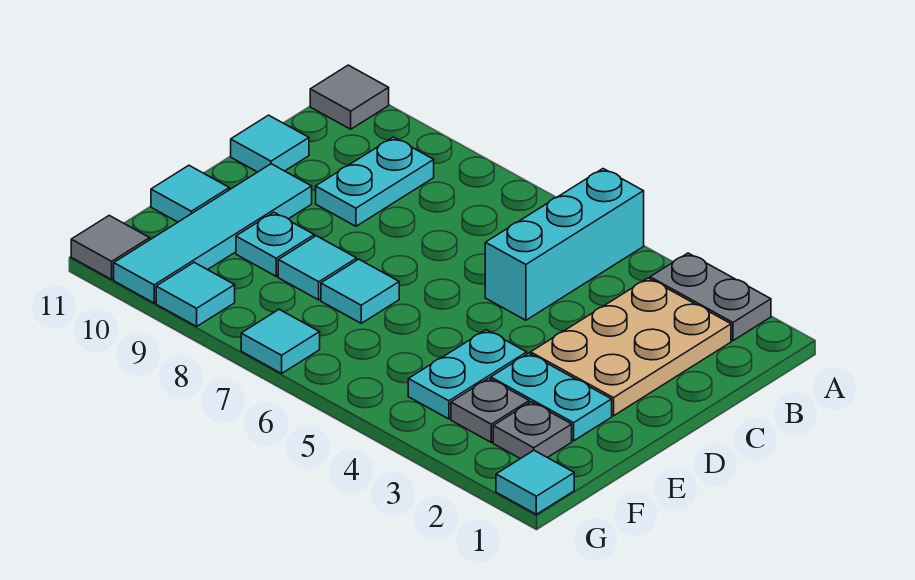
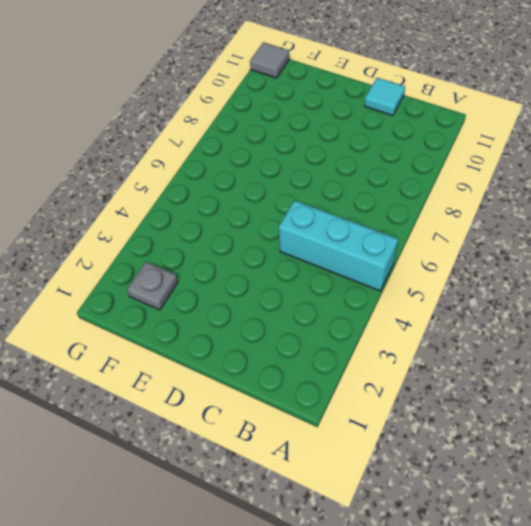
none -> grey 1x2 plate [650,253,771,341]
none -> grey 1x1 tile [310,65,389,129]
none -> tan 2x3 plate [531,278,731,416]

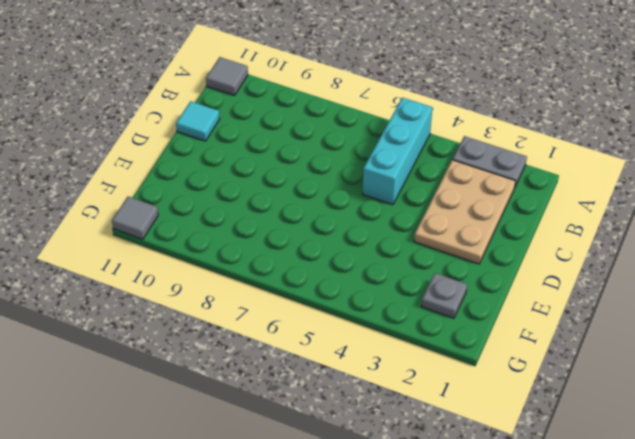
none -> cyan 1x2 plate [316,137,434,226]
none -> cyan 1x4 tile [114,164,312,303]
none -> cyan 1x2 plate [491,353,612,441]

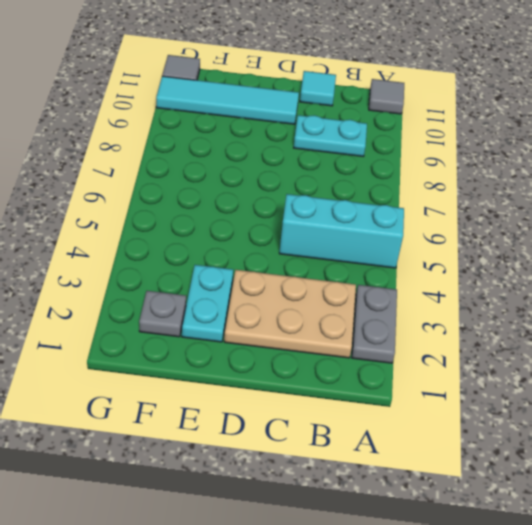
none -> cyan 1x2 plate [408,330,527,419]
none -> cyan 1x1 tile [321,259,399,323]
none -> cyan 1x1 tile [278,236,357,300]

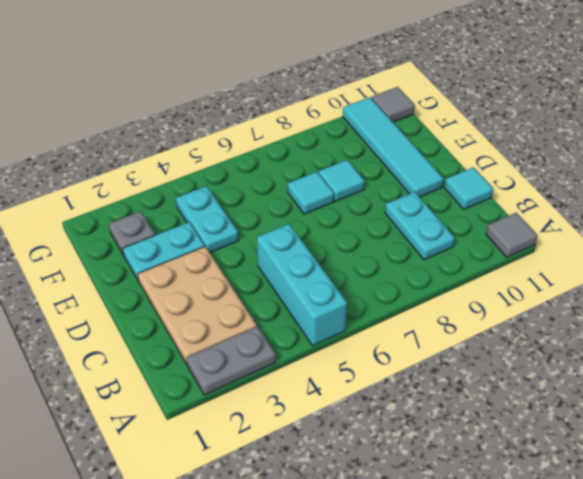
none -> cyan 1x1 plate [236,212,314,276]
none -> cyan 1x1 tile [151,165,229,222]
none -> grey 1x1 plate [451,378,529,442]

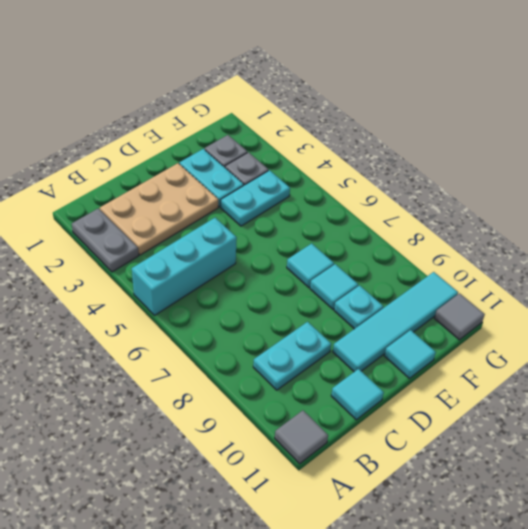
none -> cyan 1x1 tile [496,450,574,514]
none -> cyan 1x1 tile [241,309,320,373]
none -> cyan 1x1 tile [156,262,235,326]

